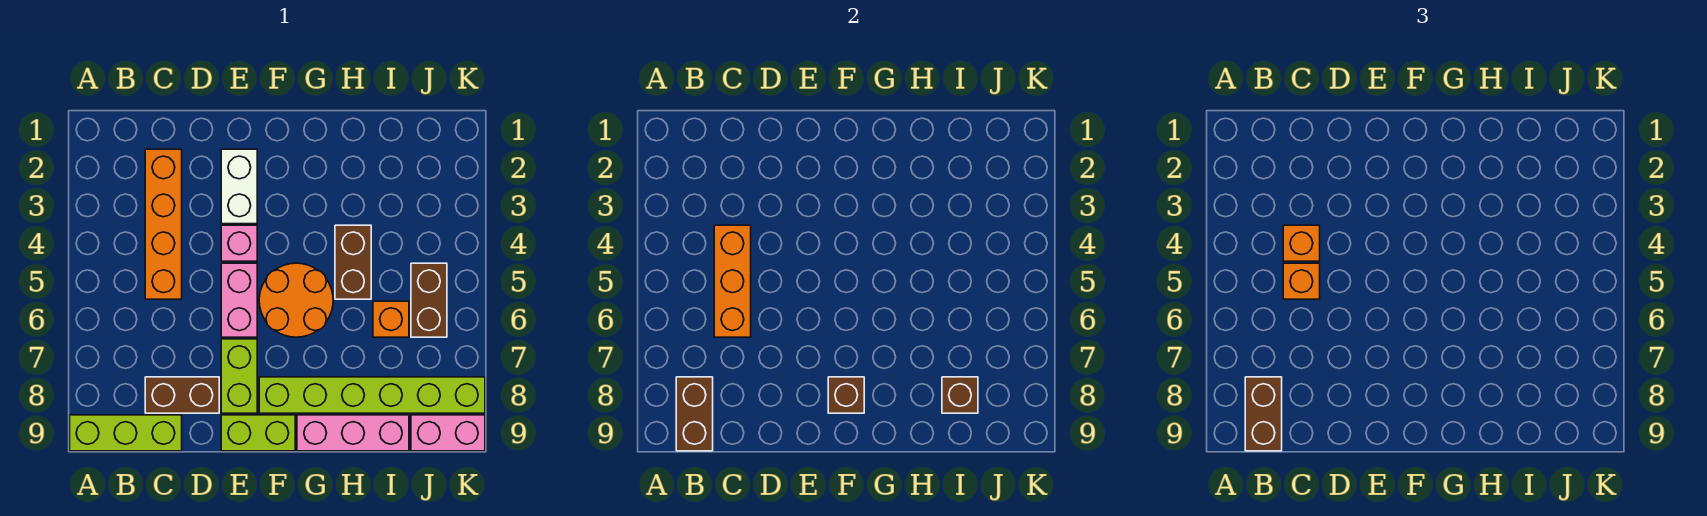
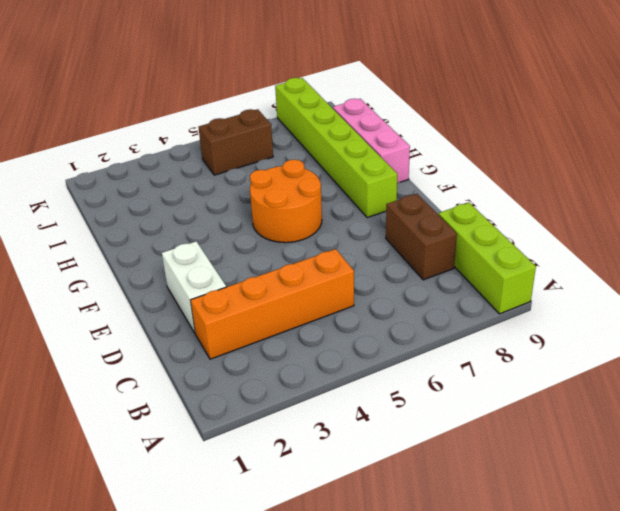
white 1x2 brick [162,241,226,333] -> white 1x2 brick turned to [221,149,257,224]
none -> pink 1x1 brick [221,225,257,261]
none -> pink 1x2 brick [221,263,257,337]
none -> lime 1x2 brick [221,339,257,413]

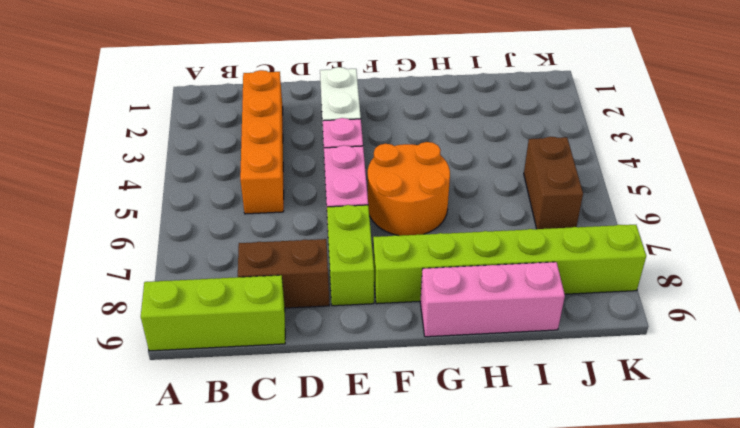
none -> lime 1x2 brick [221,415,295,451]
none -> brown 1x2 brick [335,225,371,299]
none -> orange 1x1 brick [373,301,409,337]

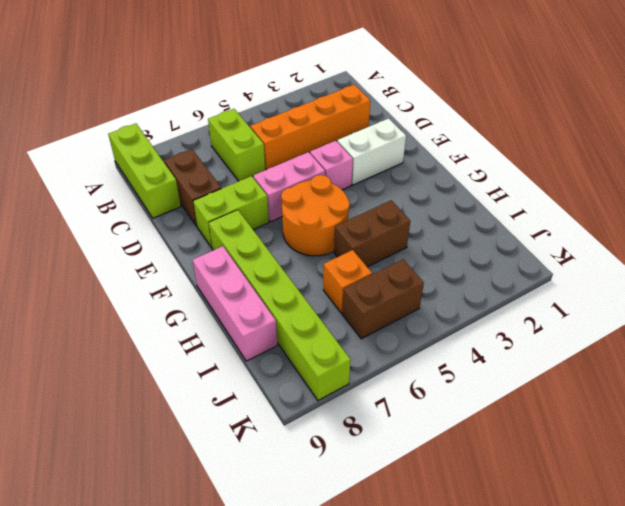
lime 1x2 brick [208,109,265,181] -> lime 1x2 brick moved to [221,415,295,451]
none -> pink 1x2 brick [411,415,485,451]
none -> brown 1x2 brick [676,377,713,451]
none -> orange 1x3 brick [714,225,751,337]

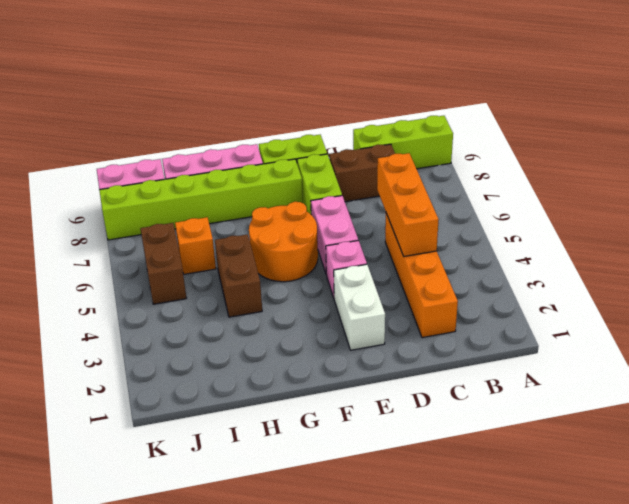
none -> brown 1x2 brick [676,377,713,451]
none -> brown 1x1 brick [828,377,864,413]
none -> brown 1x1 brick [942,377,978,413]

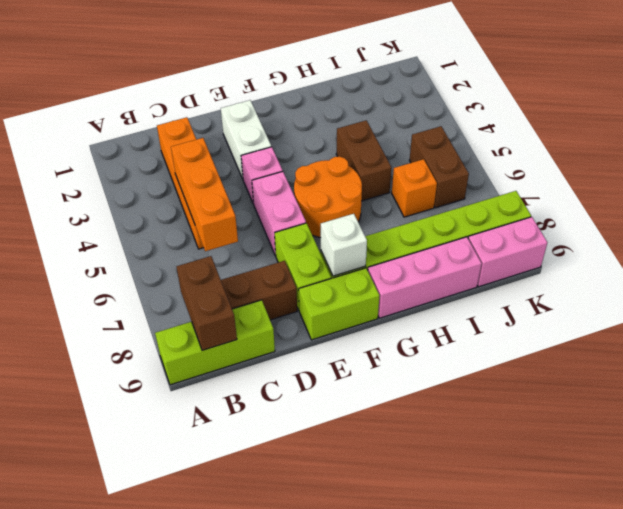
white 1x1 brick [321,214,367,276] -> brown 1x1 brick [828,377,864,413]
none -> brown 1x1 brick [942,377,978,413]
none -> brown 1x2 brick [1245,377,1282,451]
none -> orange 1x1 brick [1283,225,1320,261]

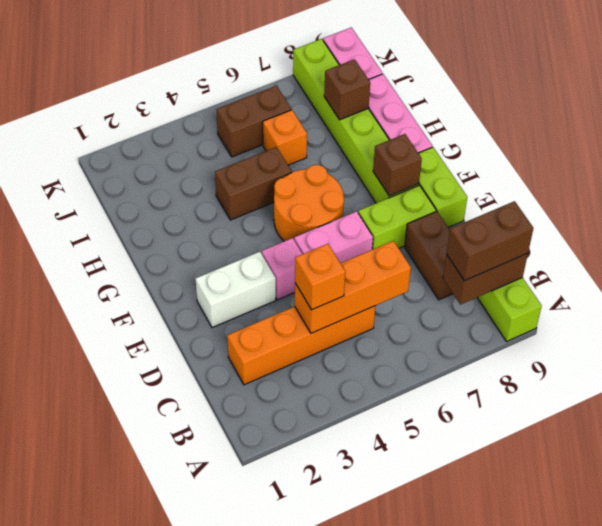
none -> orange 1x1 brick [1283,263,1320,299]

